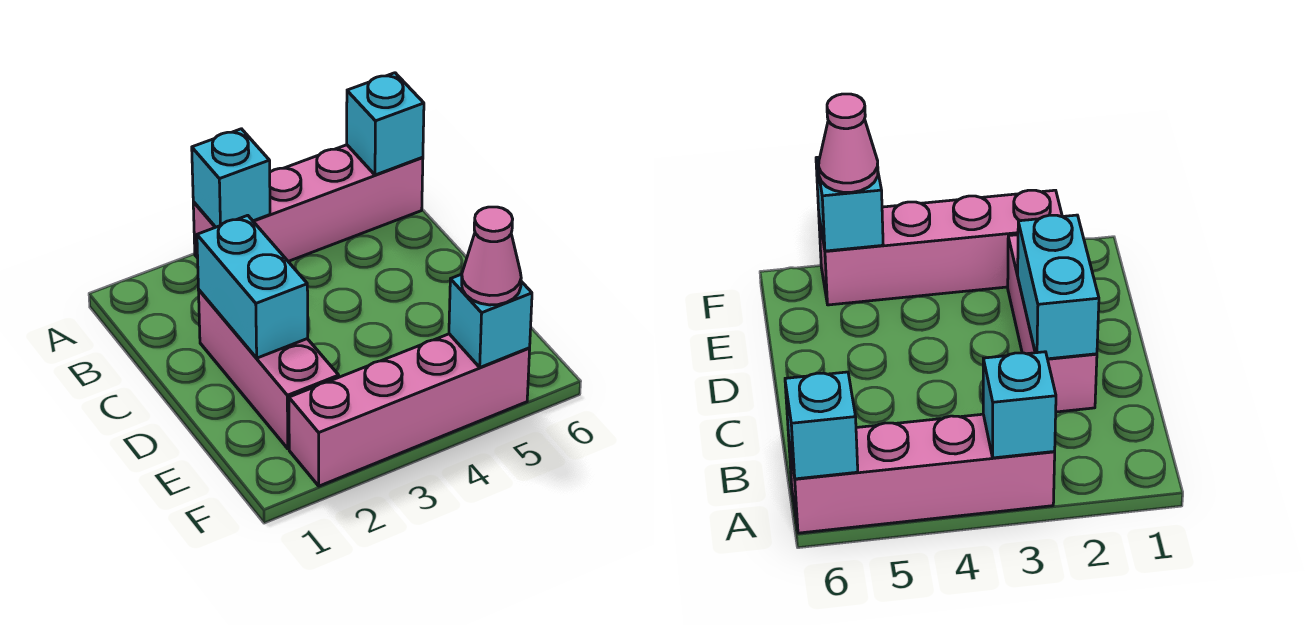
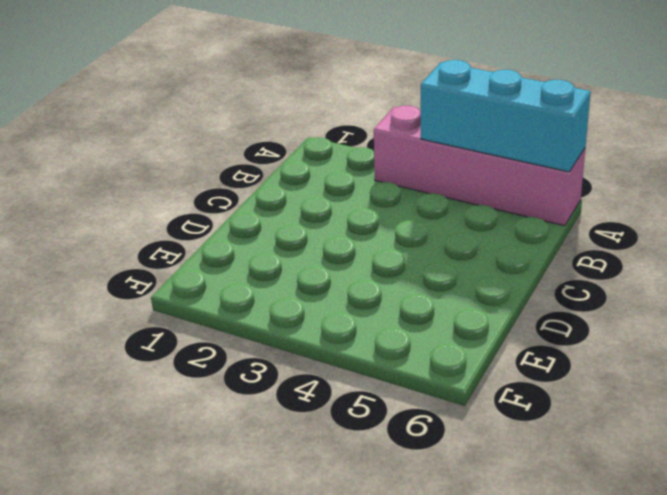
cyan 1x3 brick [421,60,591,172] -> cyan 1x1 brick [347,73,424,175]
none -> pink 1x3 brick [199,290,339,449]
none -> pink 1x4 brick [289,334,530,486]

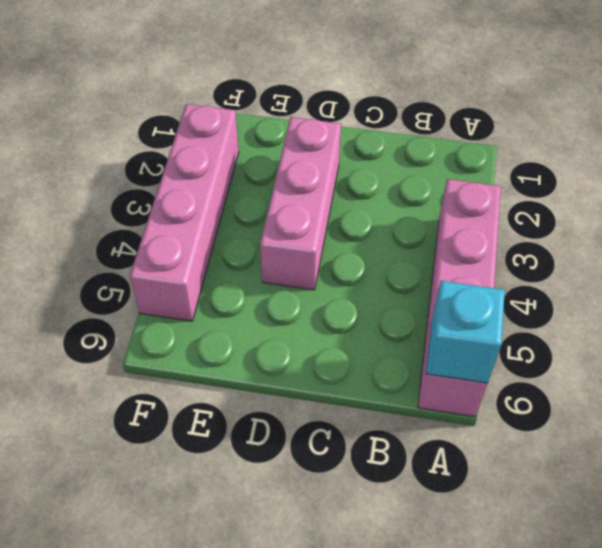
pink 1x3 brick [260,117,341,290] -> pink 1x3 brick turned to [199,290,339,449]
none -> cyan 1x1 brick [192,129,270,227]
none -> cyan 1x2 brick [197,215,308,358]

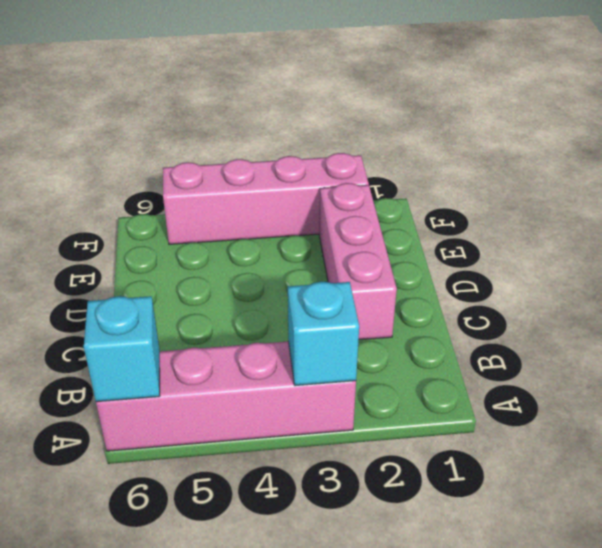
none -> cyan 1x2 brick [197,215,308,358]
none -> cyan 1x1 brick [449,274,532,367]

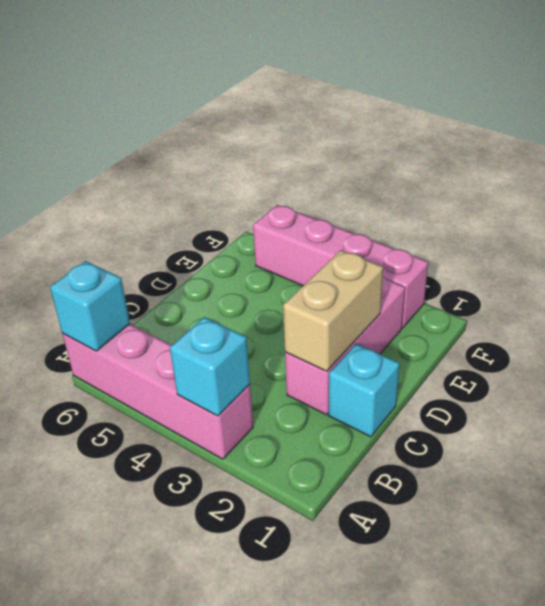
cyan 1x1 brick [329,344,399,437] -> cyan 1x1 brick moved to [449,274,532,367]
tan 1x2 brick [283,250,383,371] -> cyan 1x2 brick [197,215,308,358]
none -> pink 1x1 cone [462,207,521,305]

